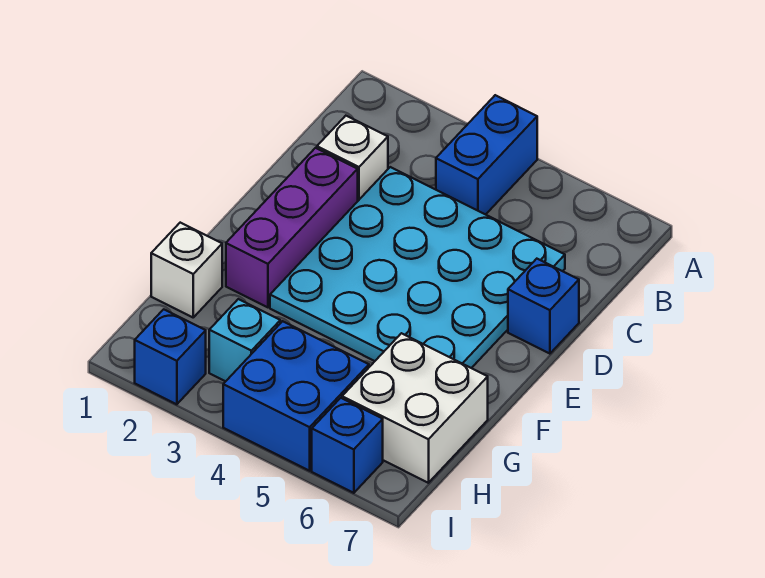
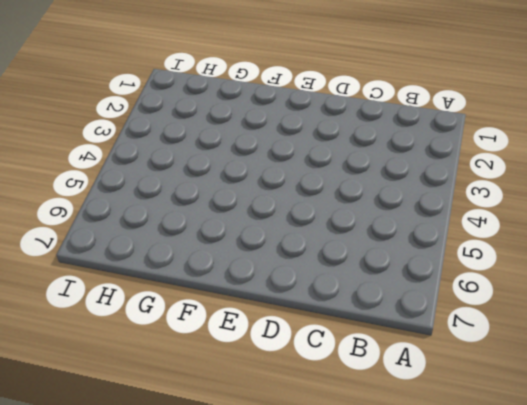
none -> blue 1x2 brick [436,95,537,215]
none -> white 1x1 brick [317,116,388,201]

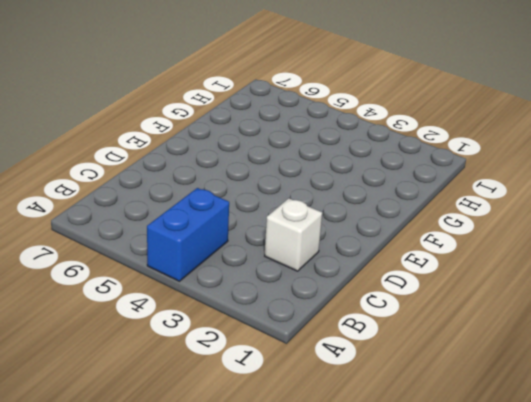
none -> cyan 4x4 plate [270,167,565,368]
none -> purple 1x3 brick [226,148,358,307]

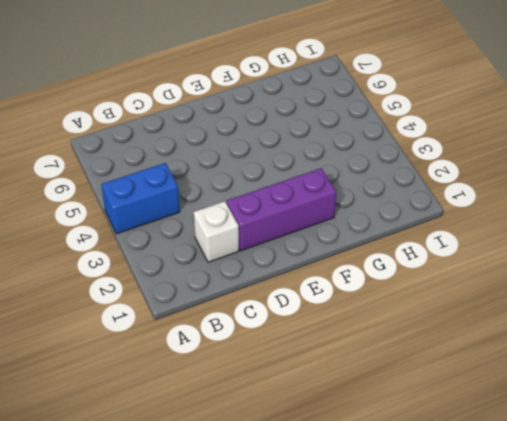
none -> cyan 4x4 plate [270,167,565,368]
none -> blue 1x1 brick [508,259,579,354]

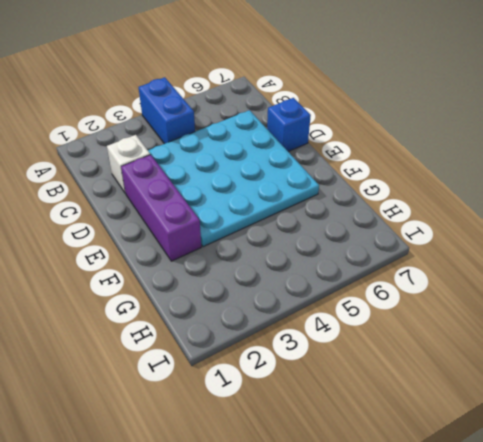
none -> white 1x1 brick [151,223,222,317]
none -> white 2x2 brick [342,333,488,483]

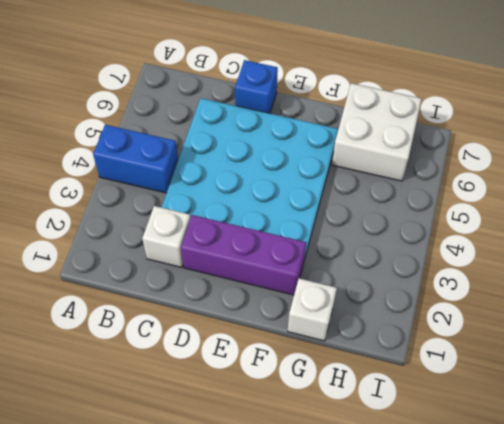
none -> cyan 1x1 brick [209,299,280,381]
none -> blue 2x2 brick [223,321,369,471]

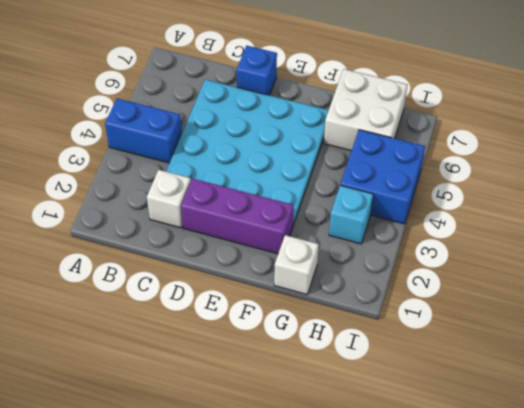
none -> blue 1x1 brick [135,309,206,404]
none -> blue 1x1 brick [312,398,383,493]

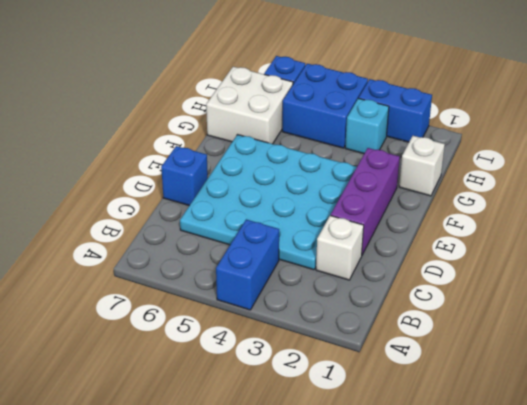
blue 1x2 brick [359,79,432,142] -> blue 1x1 brick [135,309,206,404]

